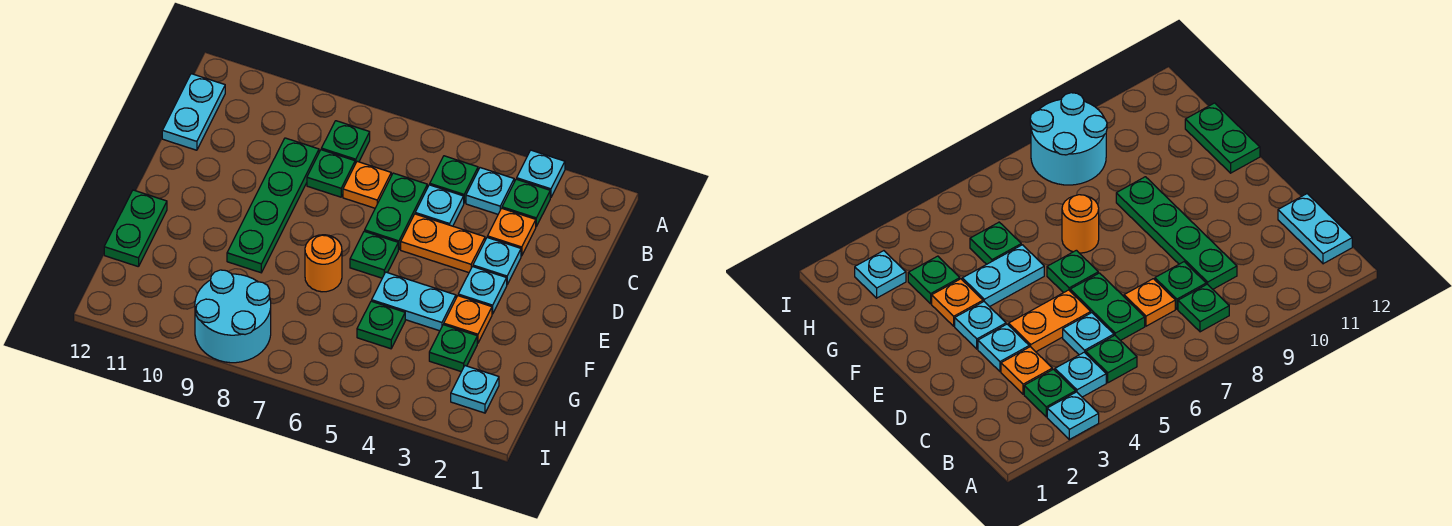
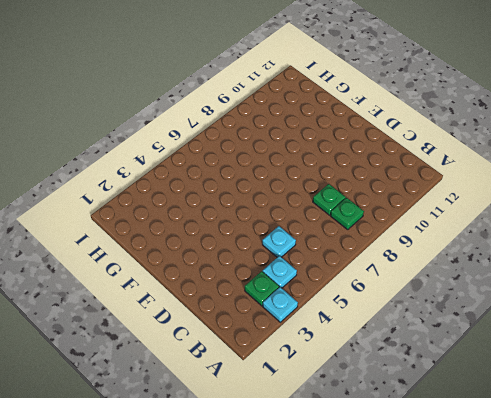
none -> green 1x1 plate [430,156,478,203]
none -> cyan 1x2 plate [162,74,225,150]
none -> orange 1x1 plate [487,208,536,256]

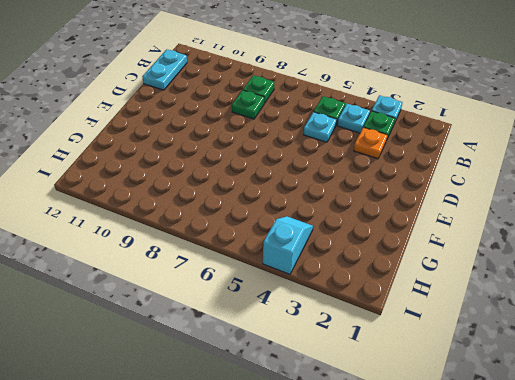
cyan 1x2 slope [263,216,313,274] -> none
none -> green 1x2 plate [365,173,427,250]
none -> orange 1x1 plate [343,161,391,208]
none -> green 1x4 plate [227,138,319,273]

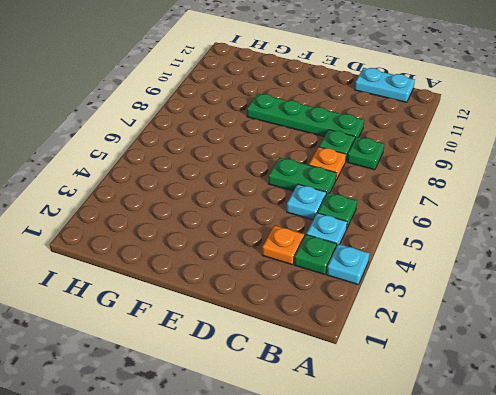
none -> cyan 1x1 plate [473,238,521,284]
none -> orange 1x2 plate [401,214,485,273]
none -> cyan 1x1 plate [458,267,507,314]

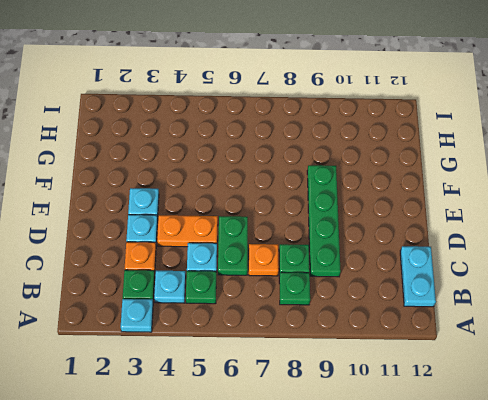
none -> green 1x1 plate [350,231,398,278]
none -> orange 1x1 plate [444,296,492,343]
none -> cyan 1x2 plate [372,272,456,331]

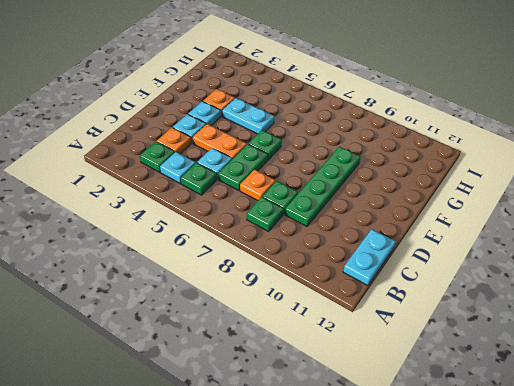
none -> cyan 1x1 plate [517,150,565,198]
none -> orange 1x1 round brick [305,235,342,292]
none -> green 1x2 plate [104,190,167,267]

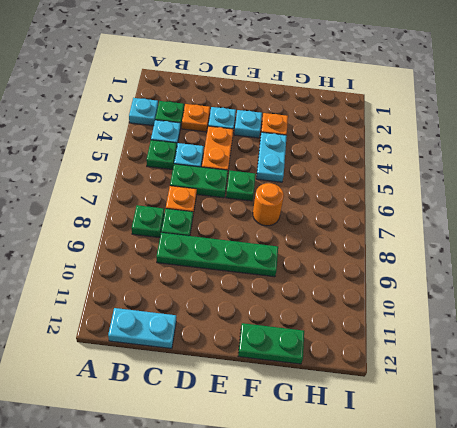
none -> green 1x1 plate [429,325,477,372]
none -> green 1x1 plate [357,301,405,349]
none -> cyan 1x1 plate [451,366,499,413]

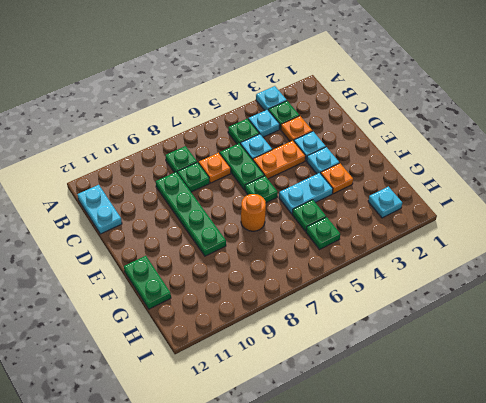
green 1x1 plate [306,217,340,249] -> green 1x1 plate moved to [429,325,477,372]
none -> cyan 2x2 round brick [195,270,271,363]

